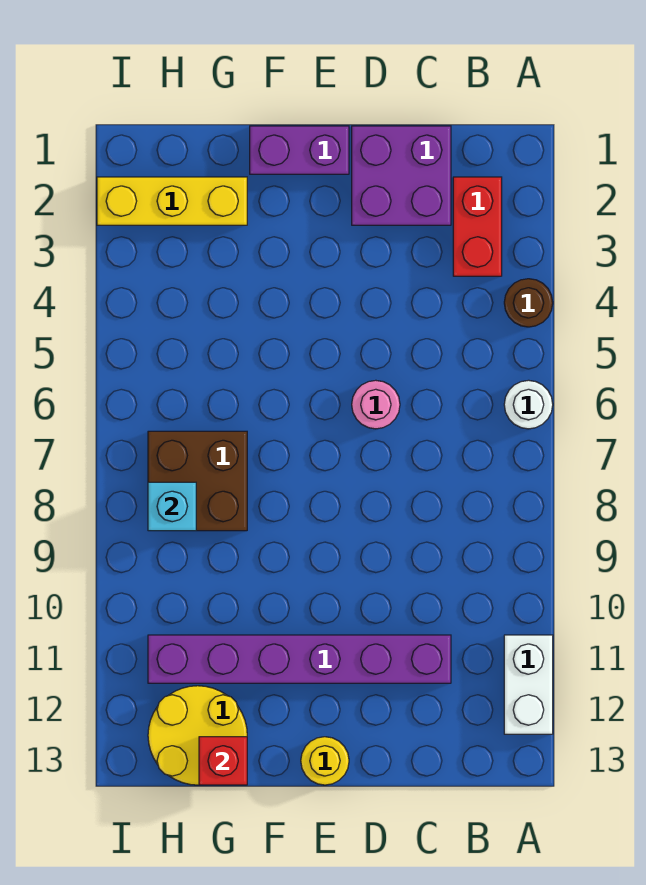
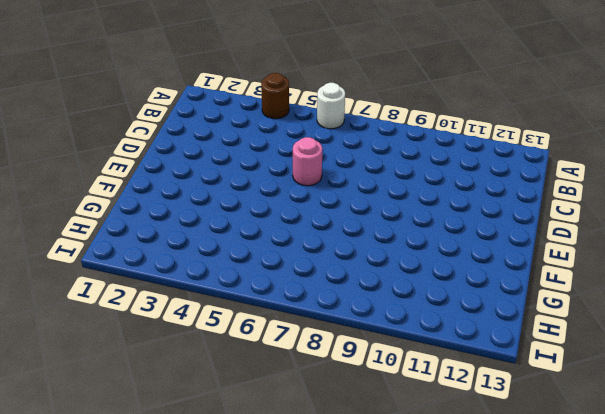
none -> white 1x2 brick [504,635,553,734]
none -> red 1x2 brick [453,177,502,276]
none -> purple 2x2 brick [352,126,451,225]

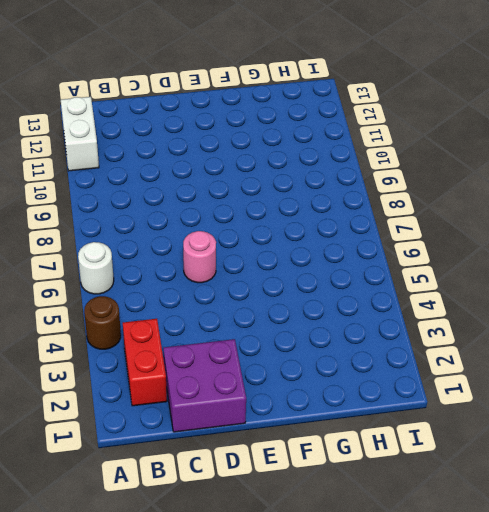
none -> purple 1x6 brick [148,635,451,683]
none -> purple 1x2 brick [250,126,349,174]
none -> yellow 1x1 round brick [301,737,349,785]

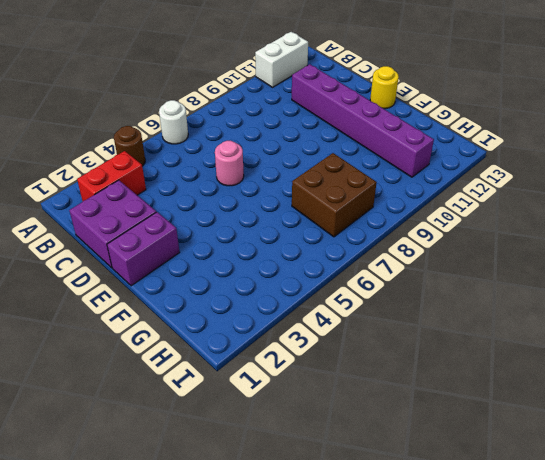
purple 1x2 brick [107,212,180,286] -> purple 1x2 brick turned to [250,126,349,174]
none -> yellow 1x3 brick [97,177,247,225]
none -> yellow 2x2 round brick [148,686,247,785]
none -> red 1x1 brick [199,737,247,785]

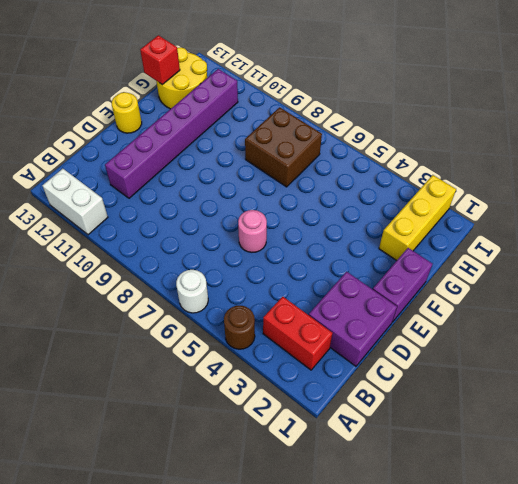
none -> cyan 1x1 brick [148,482,196,531]

